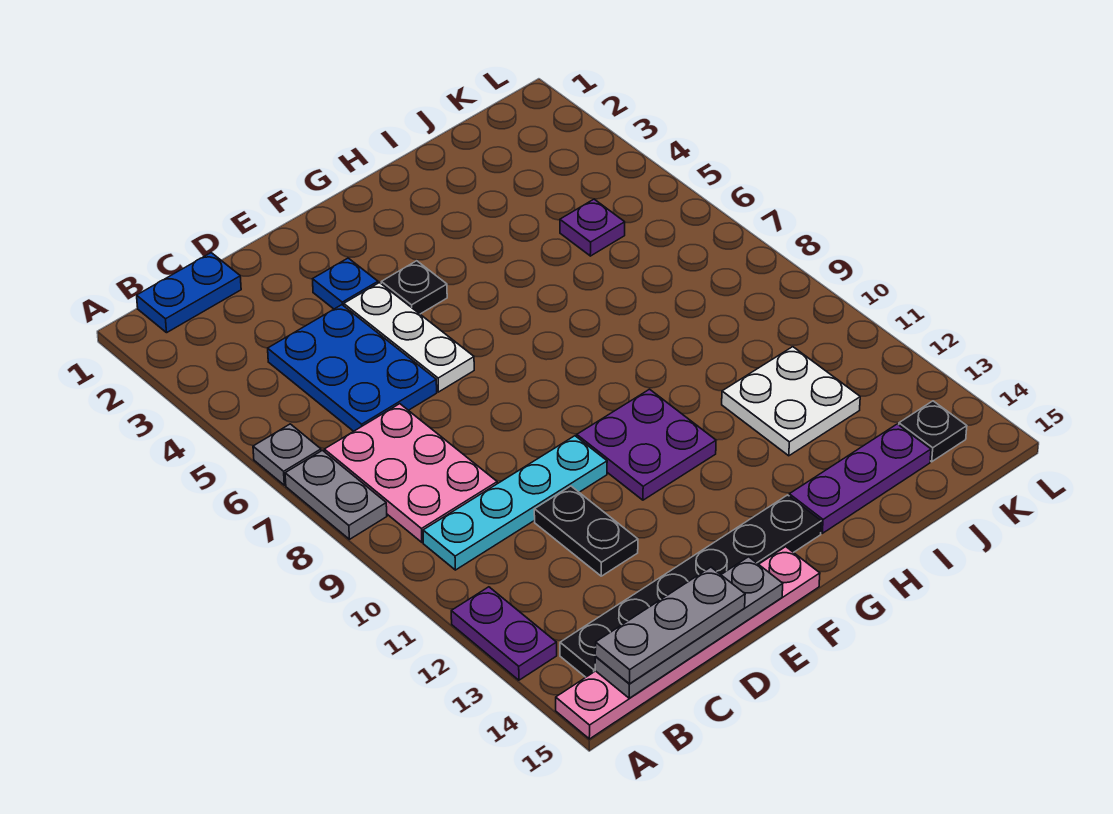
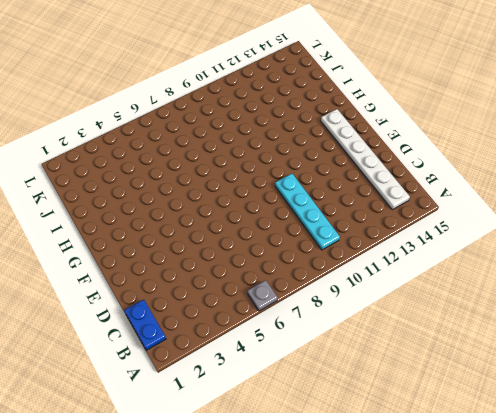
white 1x6 plate [321,109,410,210] -> black 1x6 plate [560,495,821,677]
none -> grey 1x2 plate [285,450,387,539]
none -> purple 1x2 plate [451,587,557,680]
none -> pink 1x6 plate [556,547,820,739]

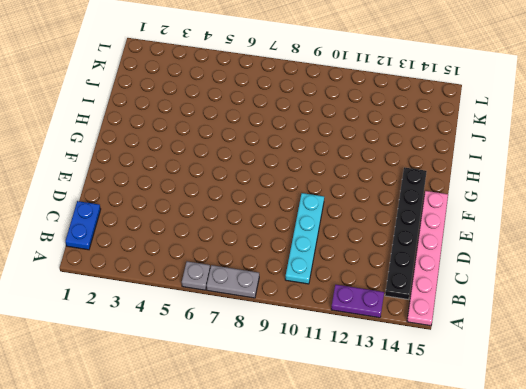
none -> pink 2x3 plate [324,404,497,542]
none -> blue 2x3 plate [268,305,437,431]
none -> black 1x2 plate [534,486,638,576]

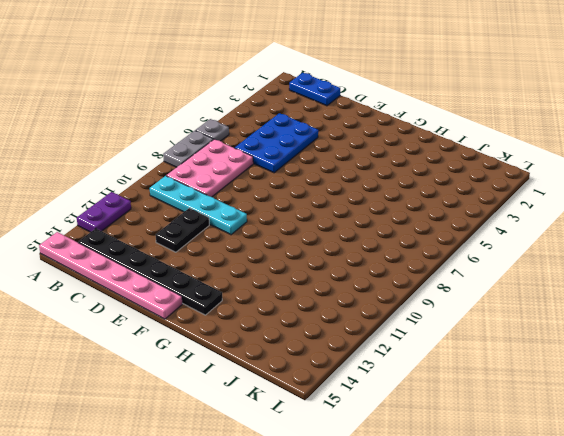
none -> blue 1x1 plate [313,258,378,309]
none -> white 1x3 plate [344,283,474,392]
none -> black 1x1 plate [381,261,447,314]

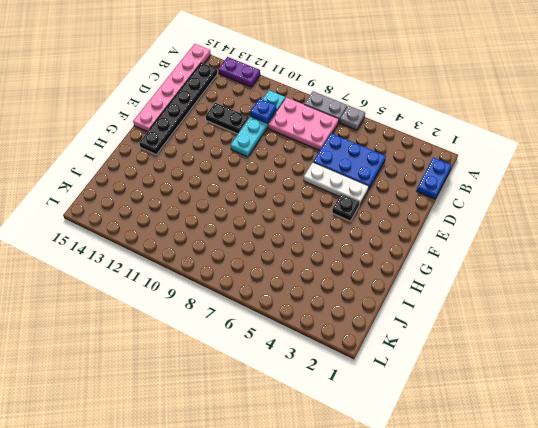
blue 1x1 plate [250,98,276,123] -> blue 1x1 plate moved to [313,258,378,309]
none -> purple 2x2 plate [577,389,716,500]
none -> purple 1x3 plate [789,424,931,533]
none -> white 2x2 plate [722,347,860,456]

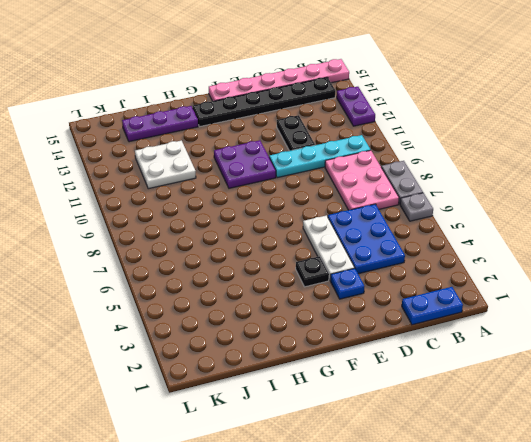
none -> purple 1x1 plate [560,199,625,256]
none -> black 1x1 plate [899,401,967,462]
none -> grey 1x4 plate [595,557,783,698]

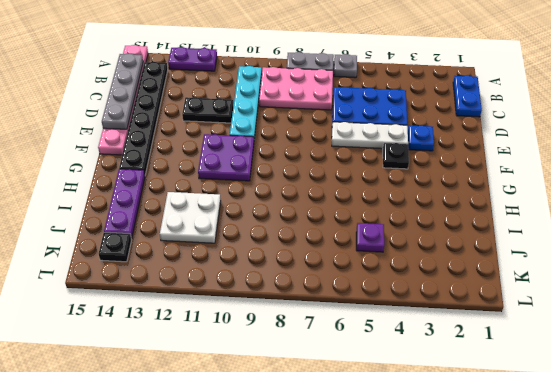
none -> grey 1x3 plate [595,567,745,684]

